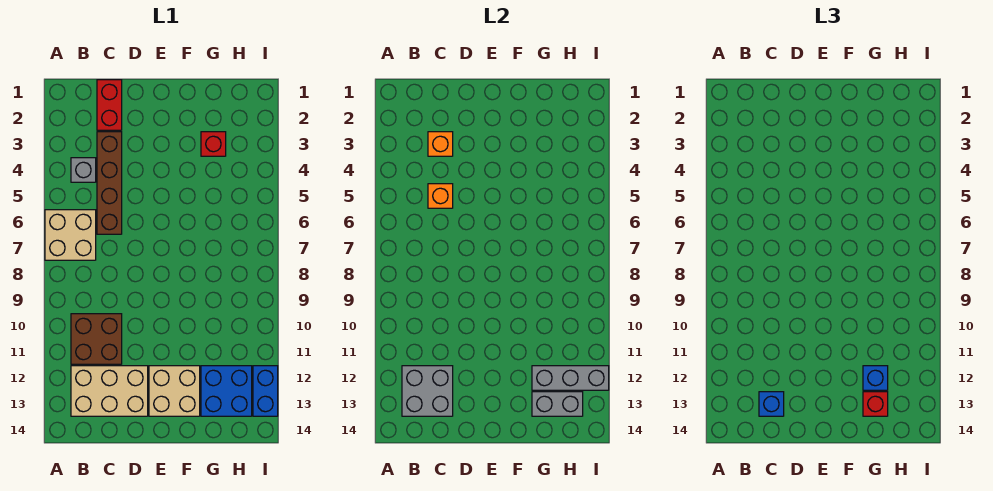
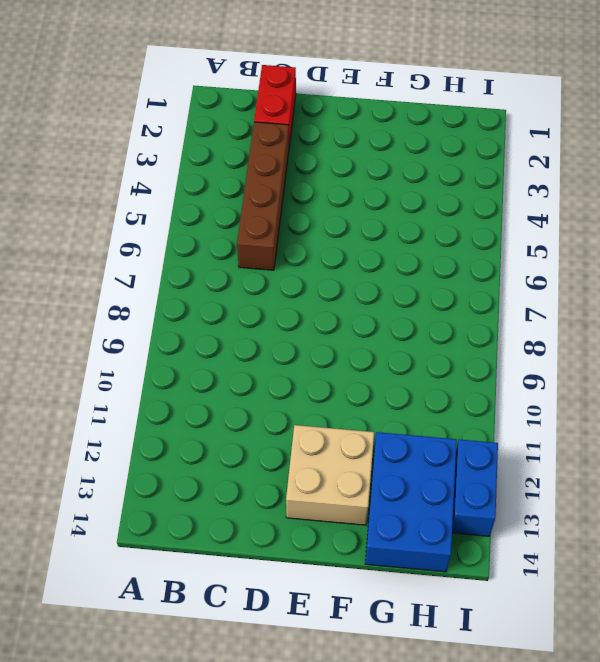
blue 2x3 brick [365,432,457,572] -> blue 2x2 brick [201,366,252,416]
none -> tan 2x2 brick [45,210,96,260]
none -> grey 1x1 brick [71,158,96,182]
none -> brown 2x2 brick [71,314,122,364]

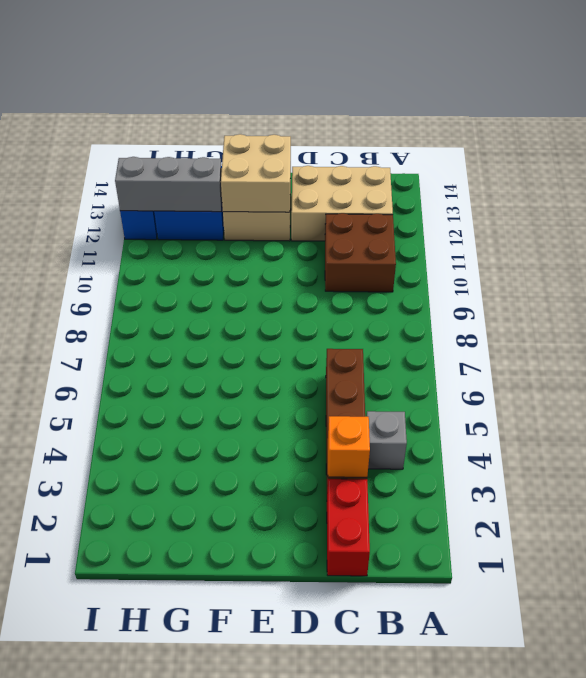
tan 2x2 brick [221,134,291,212] -> tan 2x2 brick moved to [45,210,96,260]
none -> red 1x1 brick [201,132,226,156]
none -> grey 2x2 brick [402,366,453,416]
none -> orange 1x1 brick [428,184,453,208]

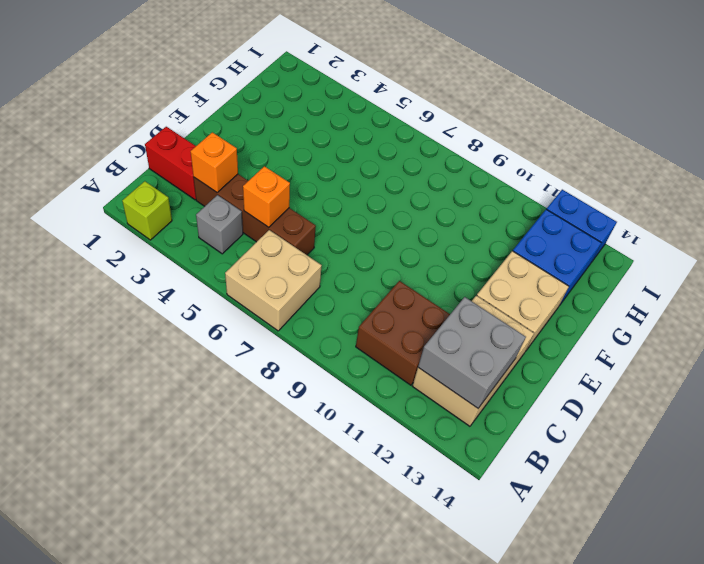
lime 1x1 brick [122,181,172,240] -> none
none -> red 1x1 brick [201,132,226,156]
none -> grey 1x3 brick [532,366,609,390]
none -> grey 1x2 brick [532,392,583,416]

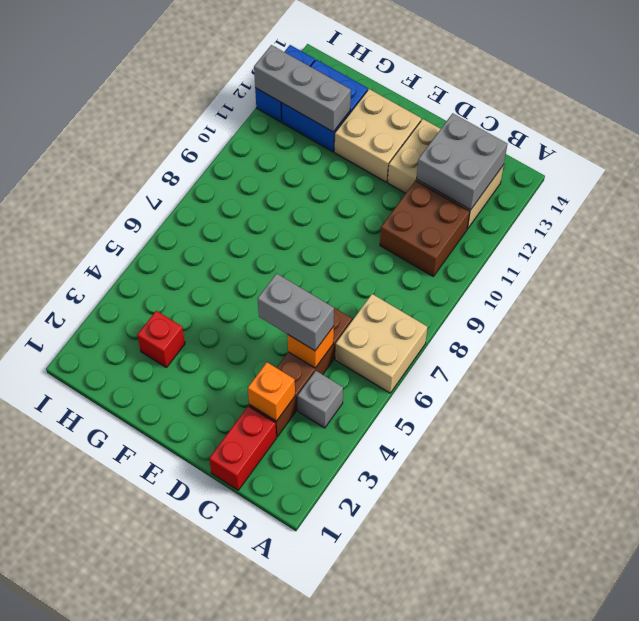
grey 1x2 brick [258,273,334,351] -> grey 1x2 brick moved to [532,392,583,416]
none -> blue 1x1 brick [759,392,784,416]
none -> blue 1x1 brick [863,366,888,390]
none -> red 1x1 brick [863,392,888,416]

